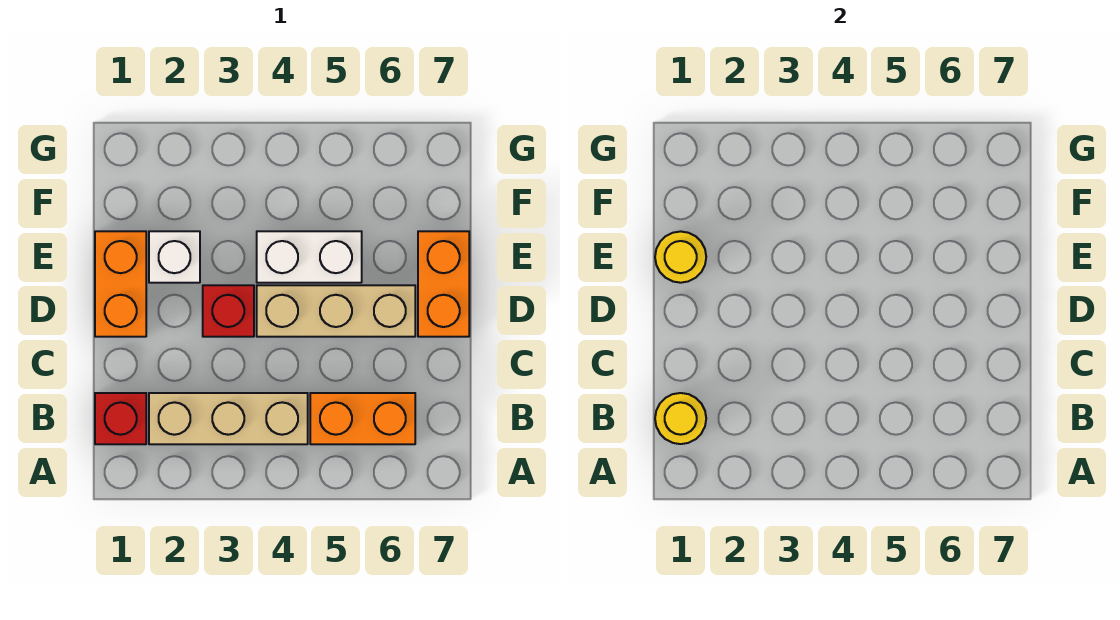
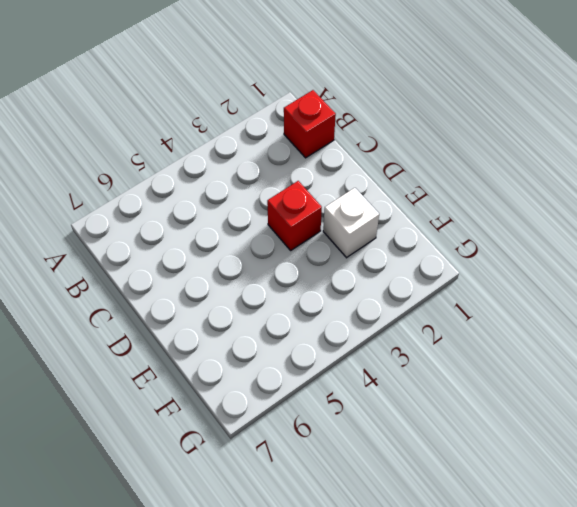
none -> tan 1x3 brick [149,393,308,444]
none -> orange 1x2 brick [310,393,415,444]

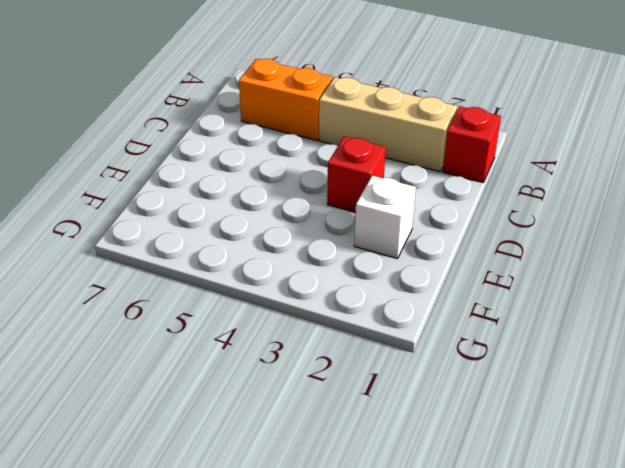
none -> orange 1x2 brick [95,231,146,337]
none -> tan 1x3 brick [257,285,415,337]

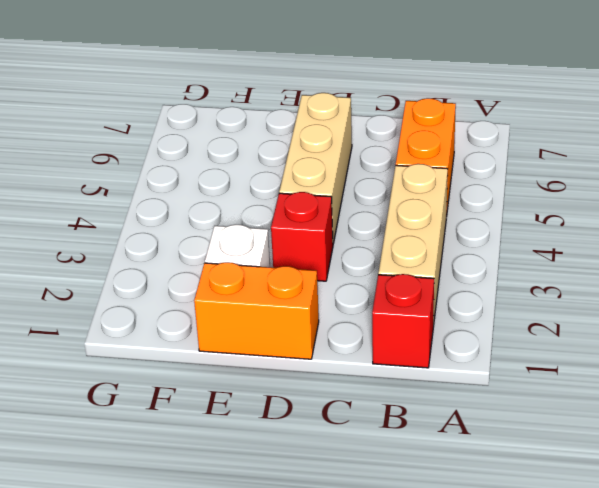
none -> orange 1x2 brick [418,231,469,337]
none -> white 1x2 brick [257,231,362,283]

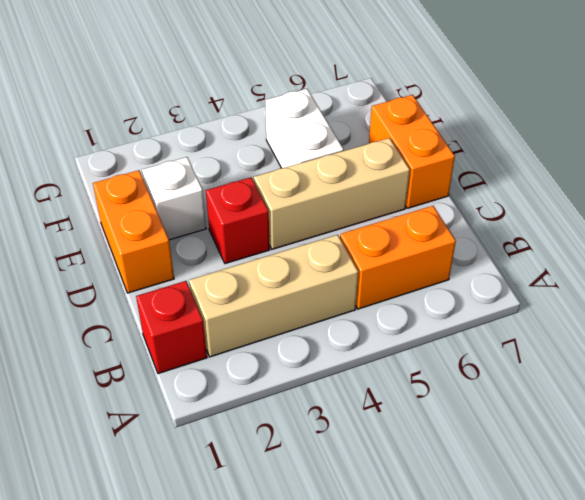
white 1x2 brick [265,89,344,168] -> white 1x2 brick turned to [257,231,362,283]
none -> yellow 1x1 round brick [655,393,706,444]
none -> yellow 1x1 round brick [655,231,706,283]

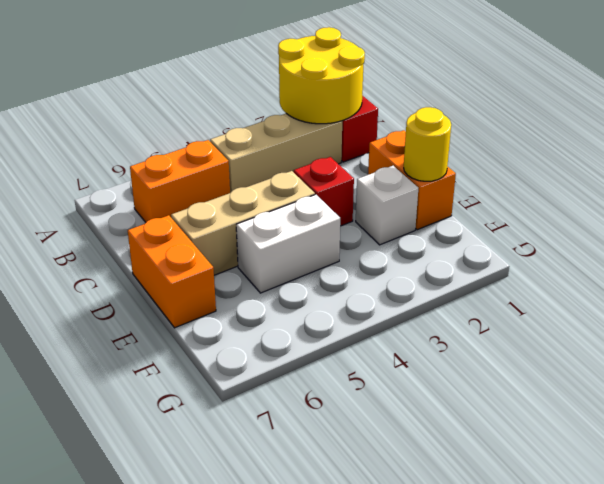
yellow 2x2 round brick [278,27,365,124] -> yellow 1x1 round brick [655,393,706,444]

